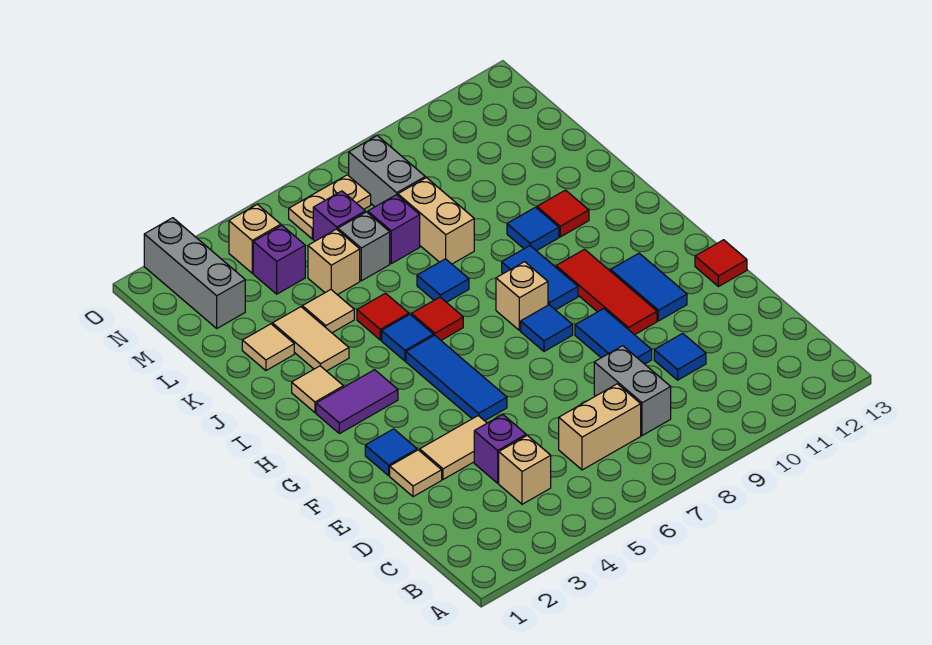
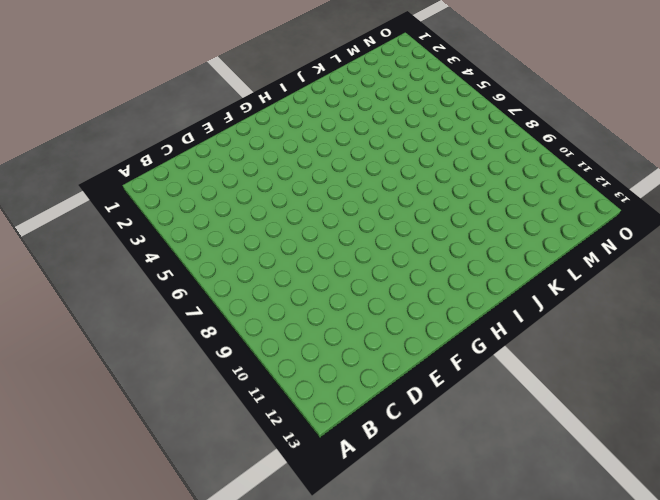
none -> tan 1x1 brick [499,435,551,504]
none -> tan 1x2 brick [559,384,641,470]
none -> grey 1x2 brick [594,346,671,436]
none -> purple 1x1 brick [474,414,526,483]

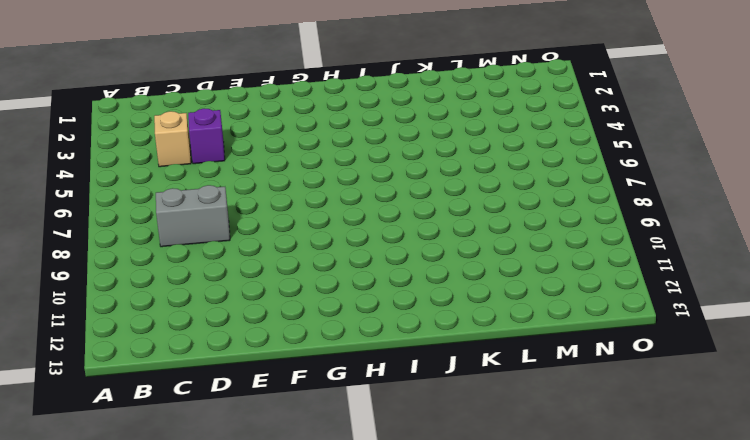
none -> tan 1x2 brick [559,384,641,470]
none -> blue 1x1 tile [654,333,706,380]
none -> tan 1x1 tile [390,450,442,497]
none -> tan 1x2 tile [420,416,487,479]

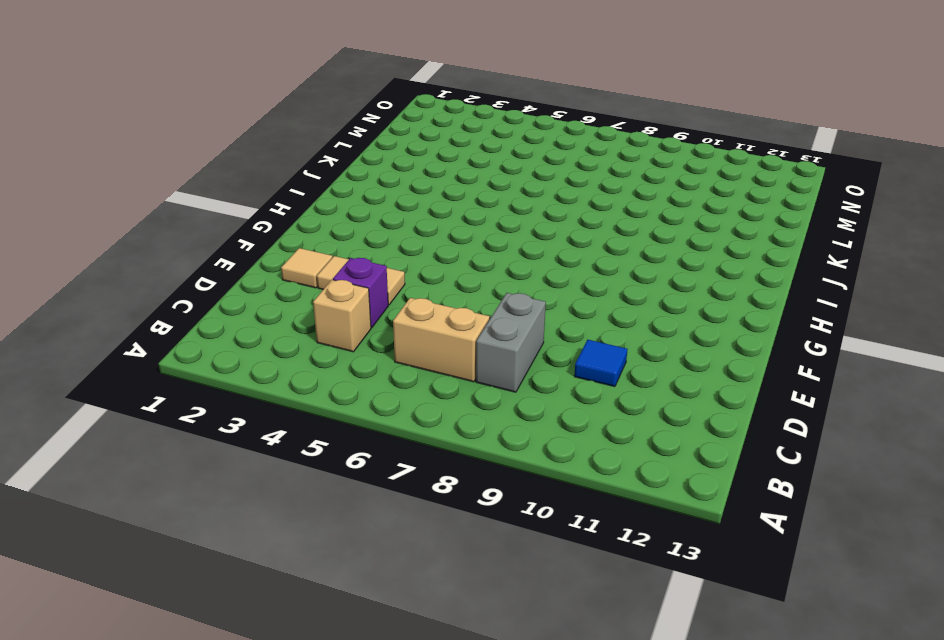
none -> blue 1x2 tile [575,309,652,364]
none -> blue 1x1 tile [365,429,417,476]
none -> blue 1x3 tile [406,335,507,421]
none -> red 1x3 tile [556,249,657,335]

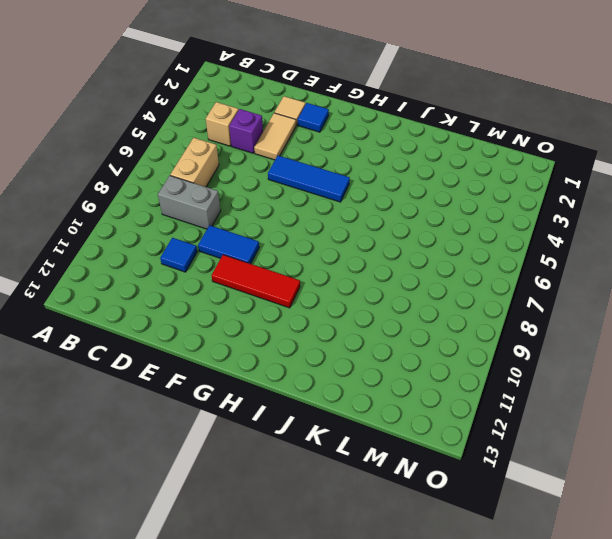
none -> blue 1x2 tile [611,253,687,321]
none -> red 1x1 tile [695,240,747,287]
none -> blue 1x1 tile [521,305,573,351]
none -> purple 1x2 tile [316,370,398,434]

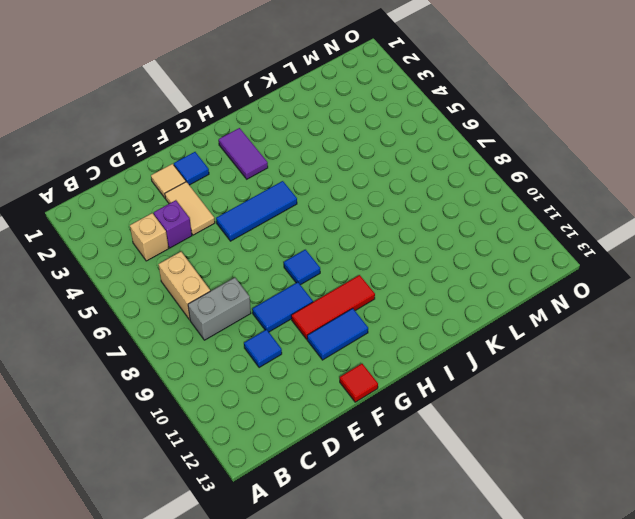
none -> tan 1x1 brick [496,262,548,330]
none -> blue 1x2 tile [502,246,578,310]
none -> tan 1x1 tile [292,366,343,413]
none -> blue 1x1 tile [382,315,433,361]

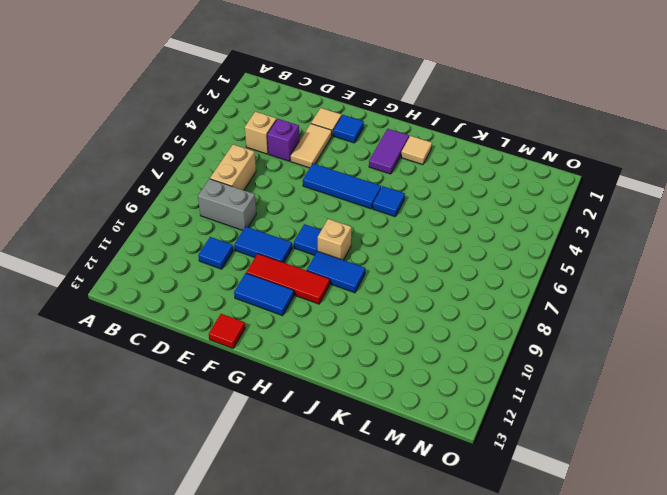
none -> red 1x1 tile [412,297,463,340]
none -> tan 1x2 tile [272,307,349,371]
none -> red 1x1 tile [357,293,409,340]
none -> blue 1x1 tile [417,259,469,302]

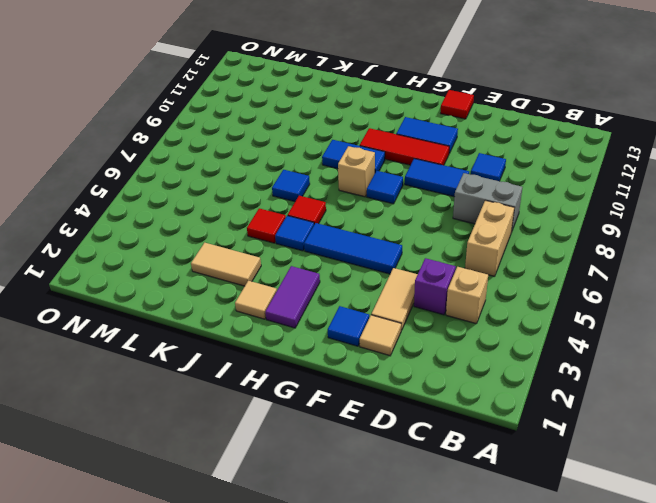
none -> blue 1x1 tile [507,207,559,251]
none -> red 1x1 tile [537,190,589,237]
none -> tan 1x1 tile [242,324,294,371]
none -> tan 1x1 tile [302,290,354,333]

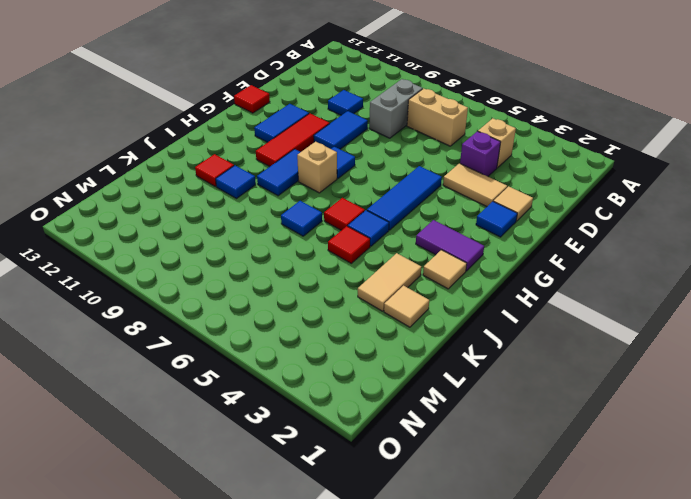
none -> tan 1x1 tile [302,290,354,333]
none -> tan 1x2 brick [398,178,474,264]
none -> tan 1x1 brick [308,229,360,295]
none -> grey 1x1 brick [338,212,390,281]

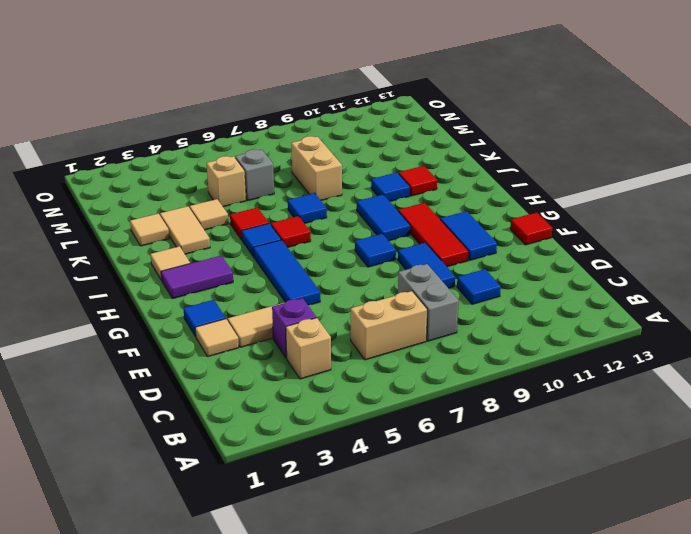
none -> tan 1x1 brick [496,262,548,330]
none -> purple 1x1 brick [368,195,420,264]
none -> grey 1x3 brick [144,218,245,328]
none -> purple 1x1 brick [253,225,305,294]

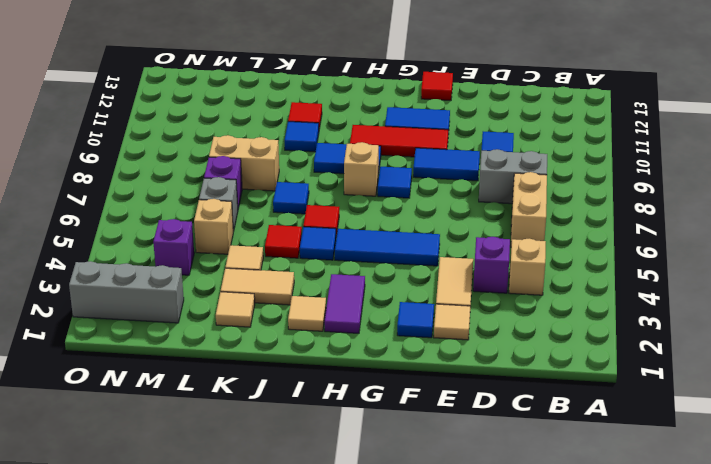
none -> purple 1x1 brick [313,191,365,241]
none -> grey 1x2 brick [349,136,425,207]
none -> tan 1x1 brick [229,204,281,273]
none -> tan 1x2 plate [289,175,371,239]

